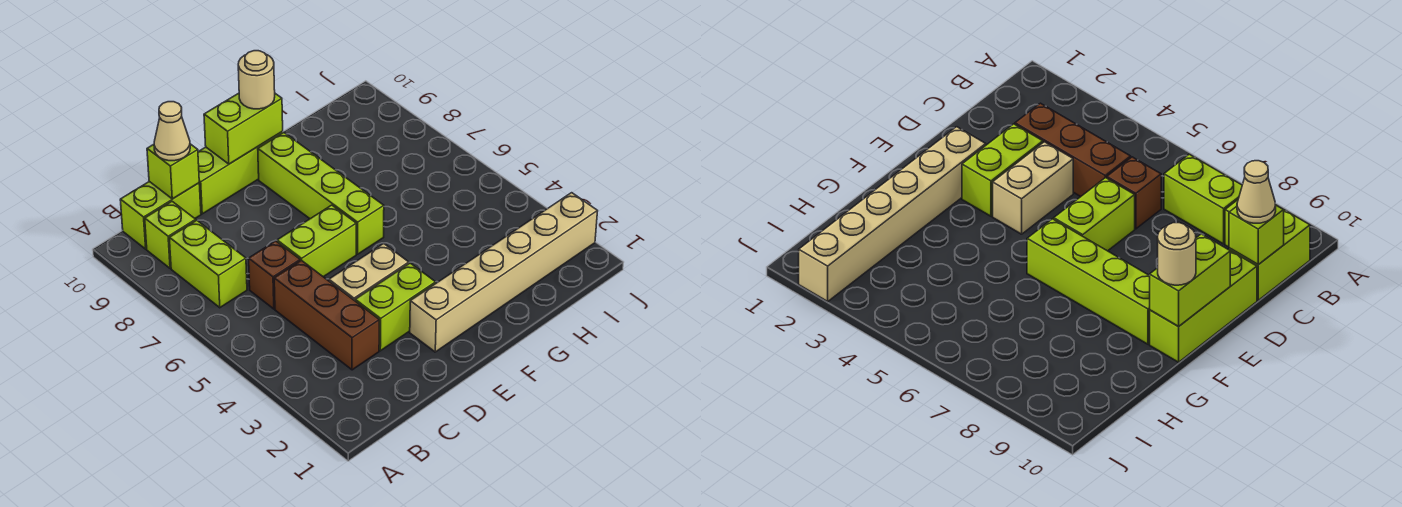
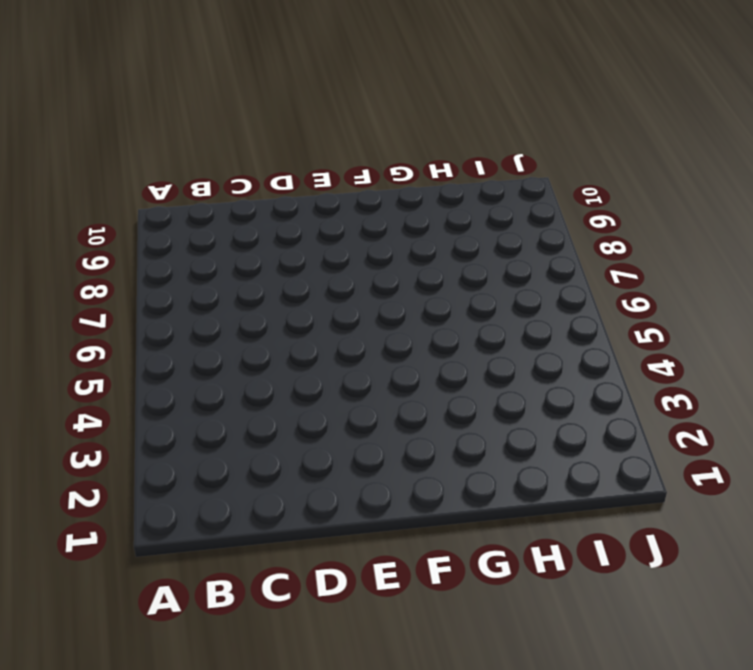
none -> lime 1x2 brick [169,220,247,308]
none -> lime 1x1 brick [145,201,196,268]
none -> lime 1x2 brick [120,182,201,249]

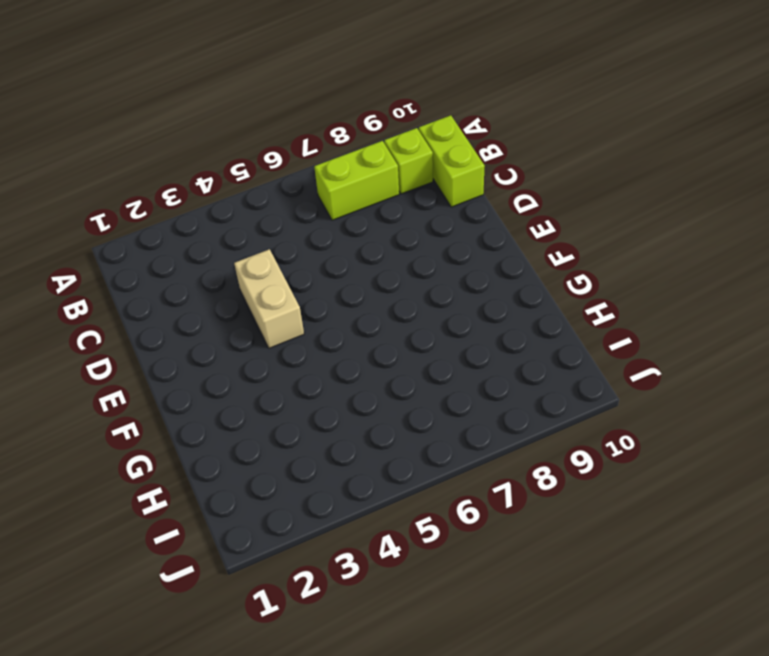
none -> brown 1x3 brick [274,260,379,370]
none -> brown 1x1 brick [249,241,300,309]
none -> lime 1x2 brick [355,263,436,351]

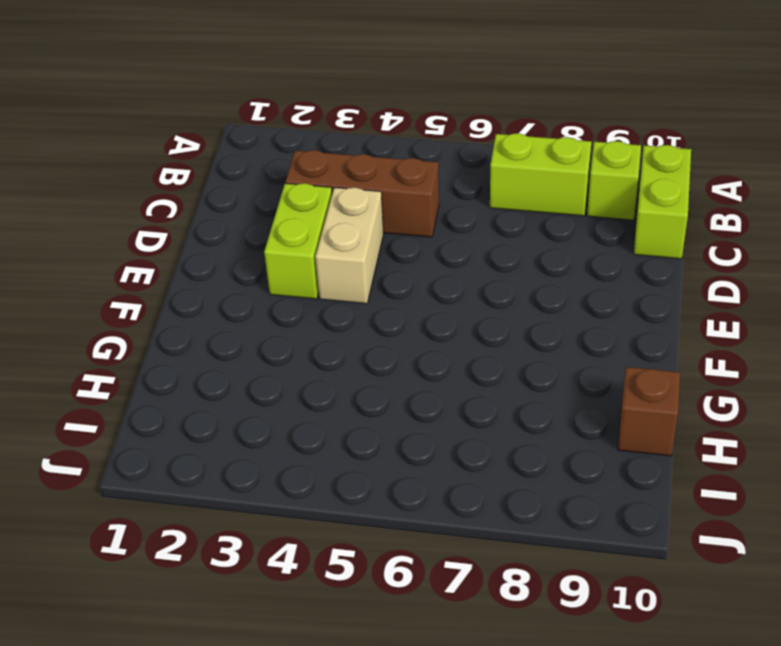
brown 1x1 brick [618,367,680,456] -> brown 1x1 brick moved to [249,241,300,309]
none -> lime 1x2 brick [277,205,356,277]
none -> lime 1x3 brick [198,132,283,214]
none -> tan 1x6 brick [410,193,597,352]

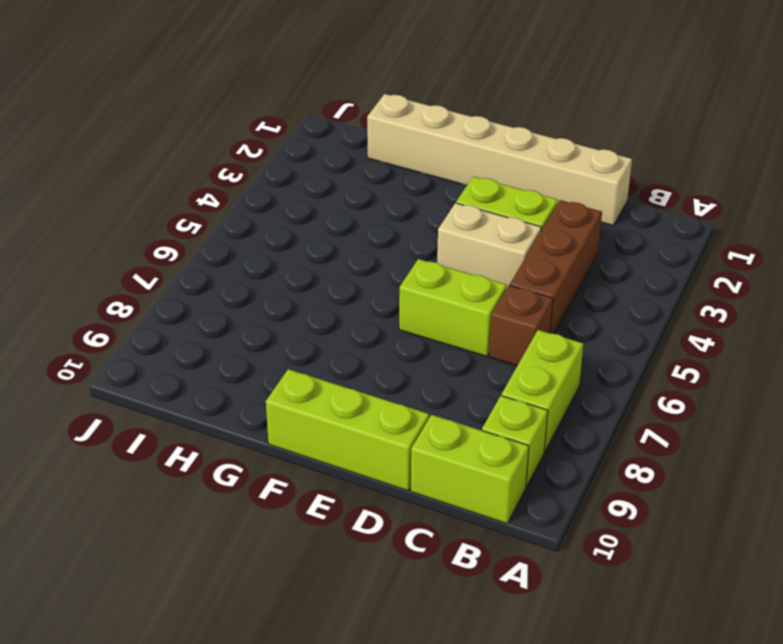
tan 1x6 brick [367,94,632,226] -> tan 1x6 brick moved to [410,193,597,352]
none -> lime 1x4 brick [258,133,384,254]
none -> lime 1x1 brick [147,144,199,199]
none -> lime 1x2 brick [204,93,283,164]

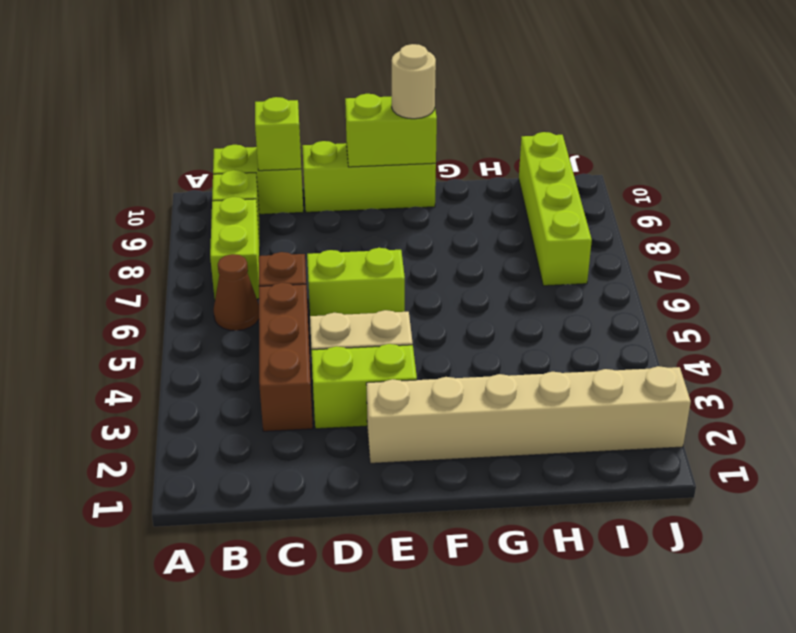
brown 1x1 cone [214,254,259,331] -> none
lime 1x4 brick [519,132,592,286] -> lime 1x4 brick moved to [258,133,384,254]
none -> tan 1x1 cone [154,102,190,161]

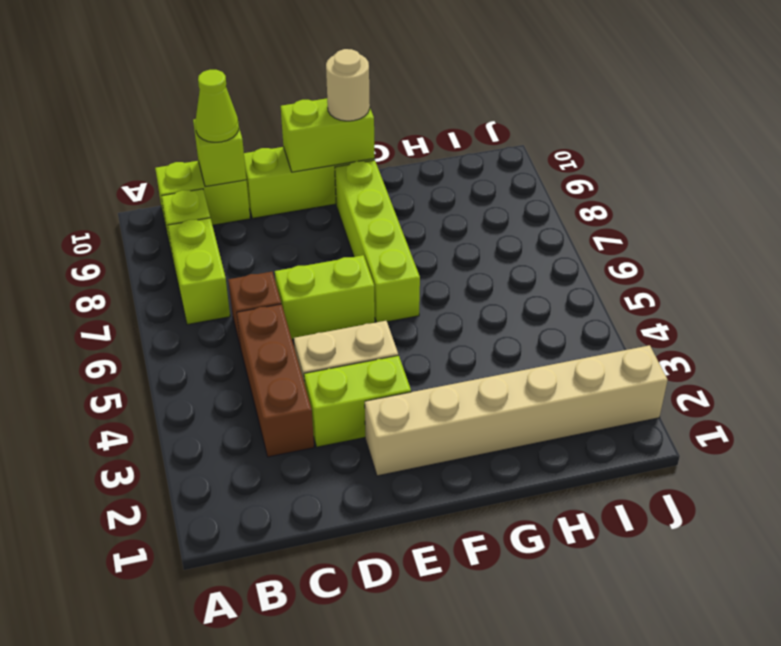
lime 1x1 cone [195,70,239,142] -> tan 1x1 cone [154,102,190,161]

